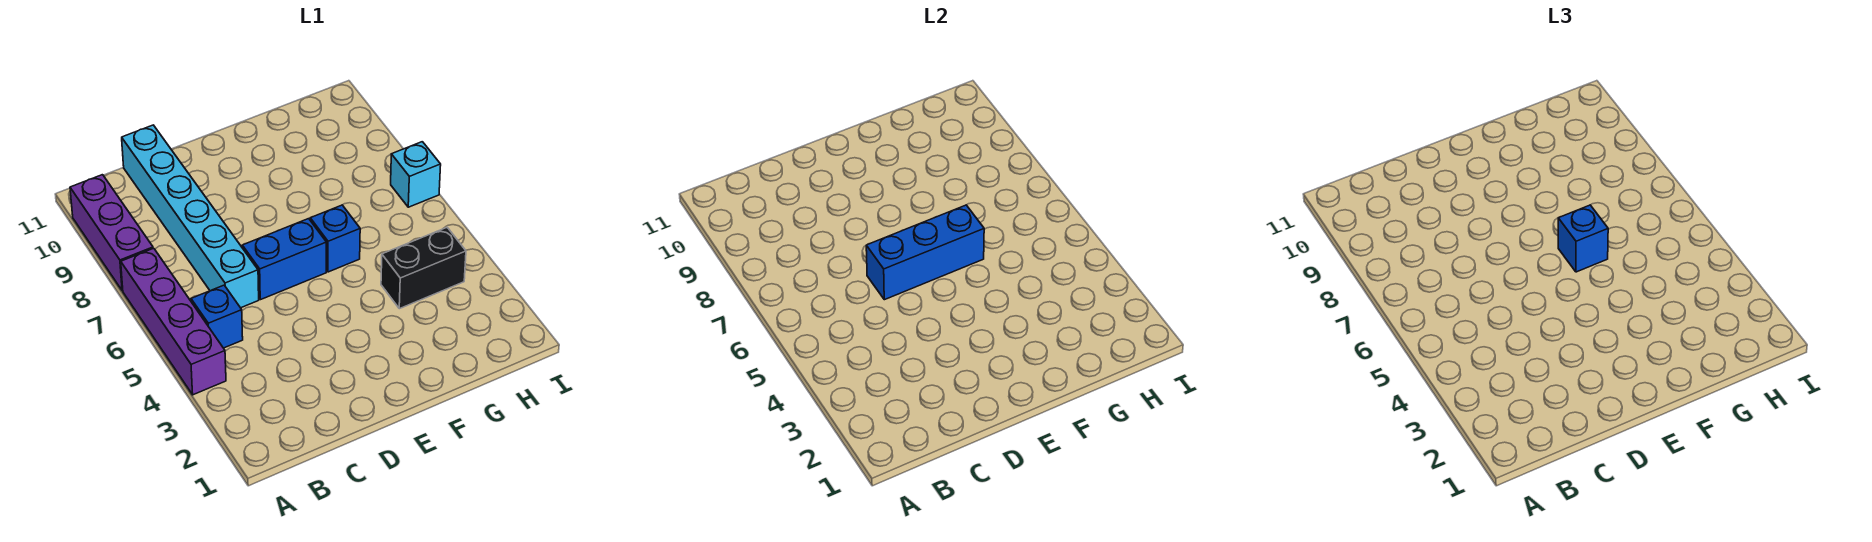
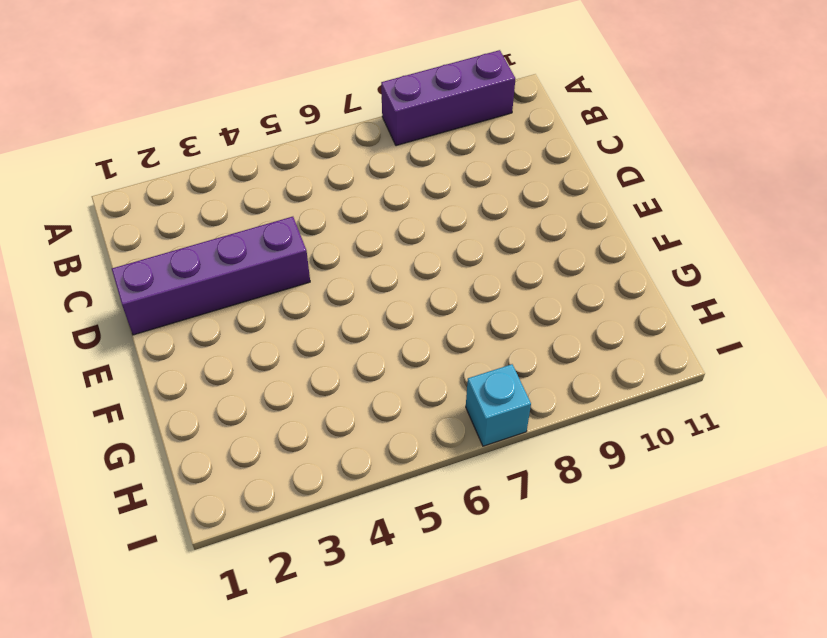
purple 1x4 brick [112,217,310,335] -> purple 1x4 brick moved to [121,248,226,395]
none -> blue 1x1 brick [191,285,243,348]
none -> cyan 1x6 brick [122,125,259,308]

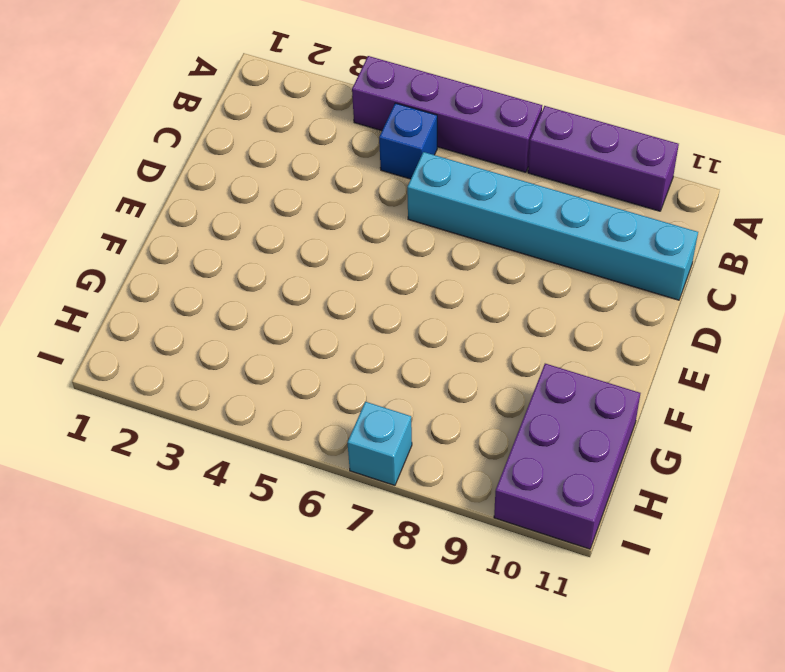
purple 2x3 brick [494,364,640,549] -> none
none -> blue 1x2 brick [242,219,326,300]
none -> blue 1x1 brick [310,205,360,272]

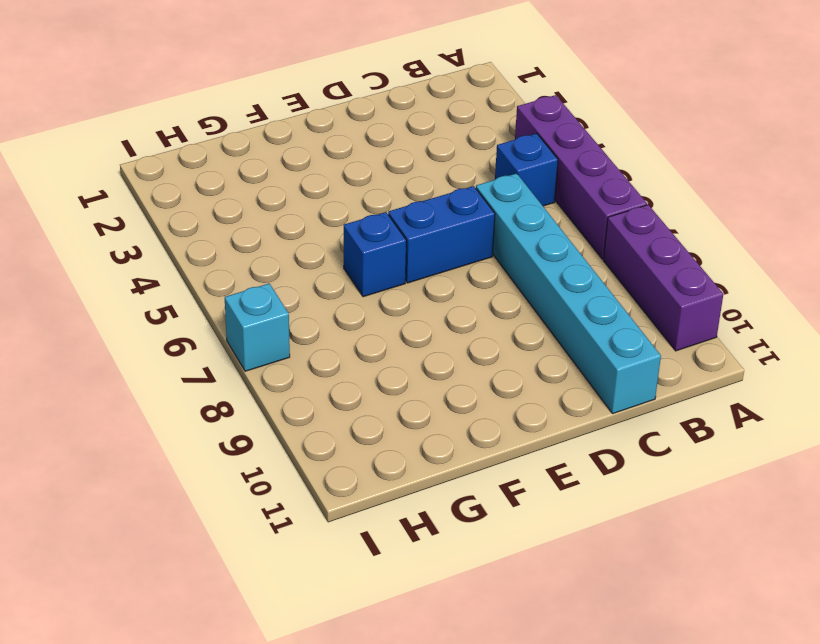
none -> black 1x2 brick [381,228,466,309]
none -> blue 1x3 brick [866,205,984,300]

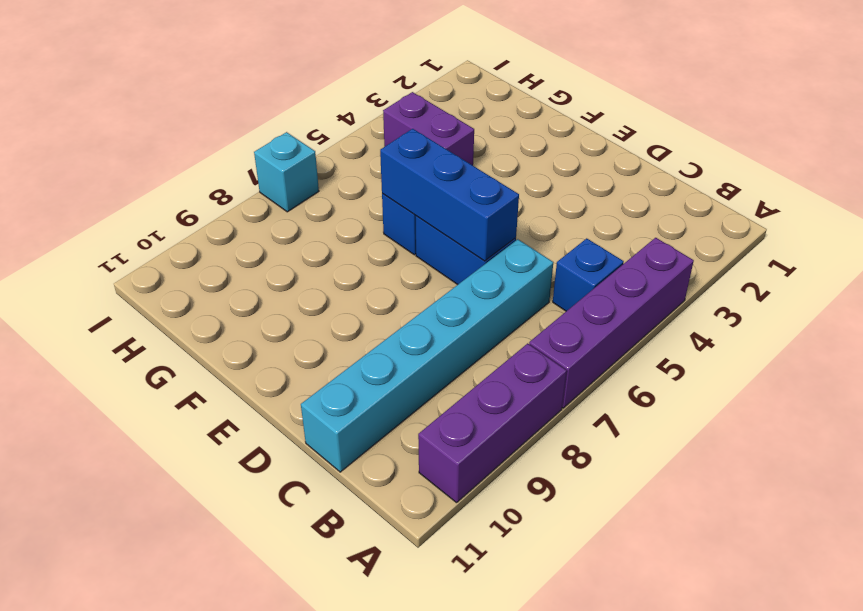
purple 1x2 brick [383,92,474,165] -> black 1x2 brick [381,228,466,309]
none -> blue 1x1 brick [1558,205,1608,272]

